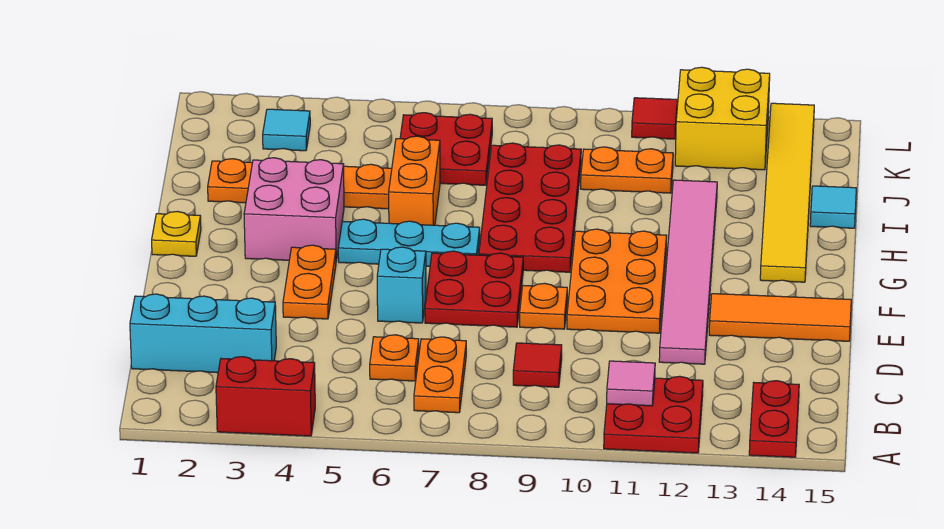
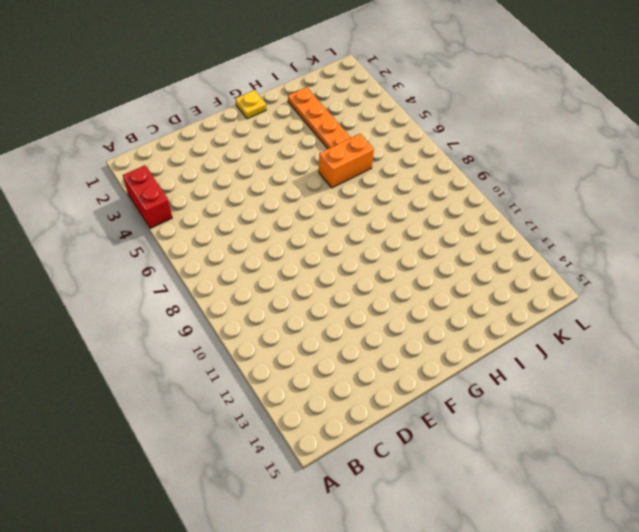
none -> red 2x2 plate [604,376,703,453]
none -> red 1x2 plate [749,381,799,457]
none -> orange 1x2 plate [414,337,466,413]

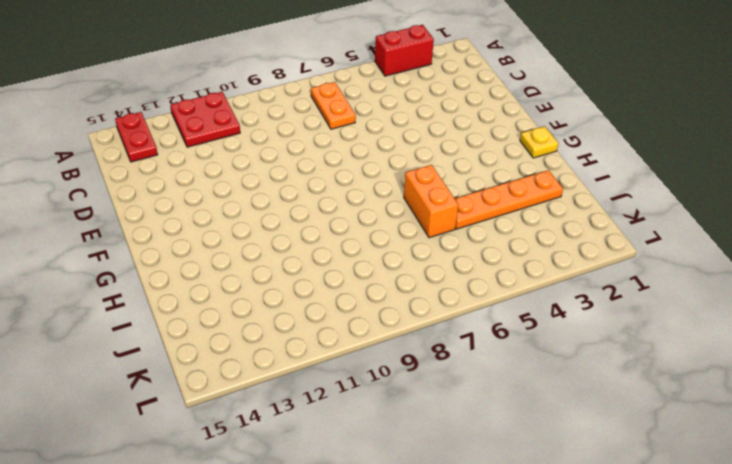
none -> cyan 1x3 brick [130,294,276,373]
none -> orange 1x1 plate [370,335,419,381]
none -> red 1x1 tile [513,343,562,387]

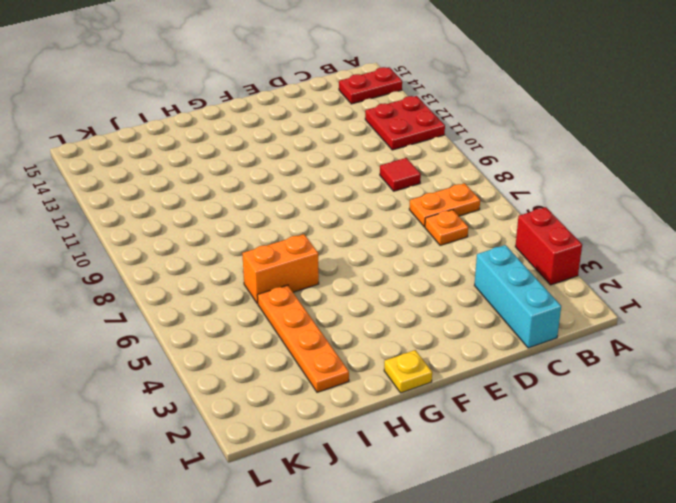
none -> pink 1x6 tile [659,180,717,364]
none -> orange 1x2 plate [283,245,336,319]
none -> cyan 1x1 brick [377,247,426,323]

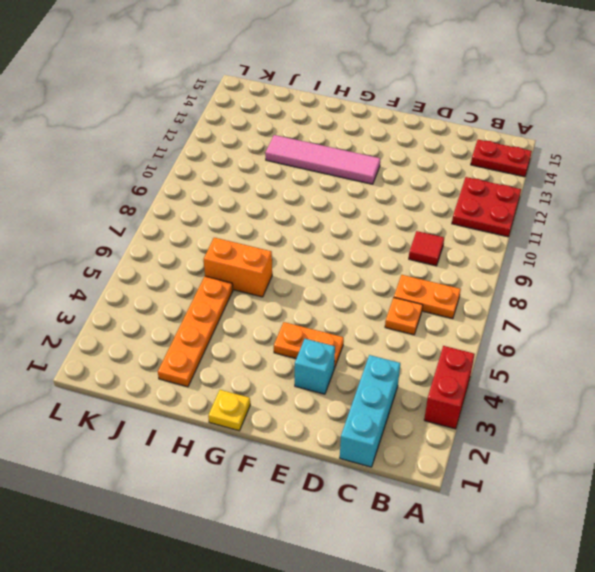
cyan 1x1 brick [295,339,335,394] -> cyan 1x1 brick moved to [377,247,426,323]
pink 1x4 tile [265,135,380,184] -> pink 1x6 tile [659,180,717,364]
none -> red 2x2 plate [425,251,523,327]
none -> orange 1x1 plate [520,283,567,329]
none -> orange 2x3 plate [567,229,667,333]

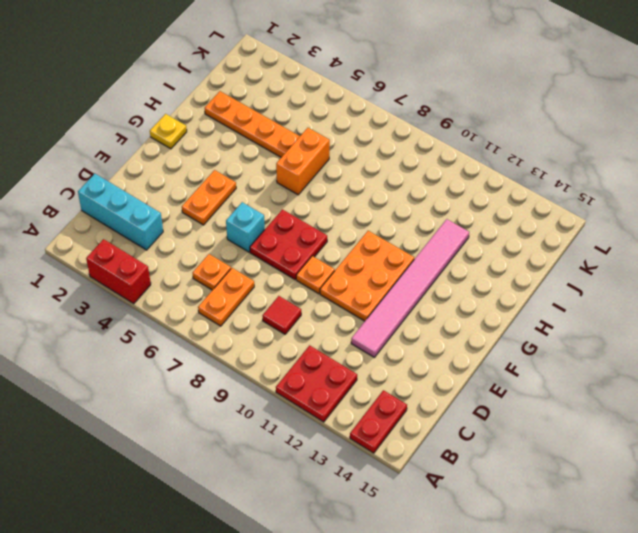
none -> orange 1x3 tile [709,294,851,341]
none -> pink 2x2 brick [244,158,344,261]
none -> cyan 1x3 plate [338,219,480,266]

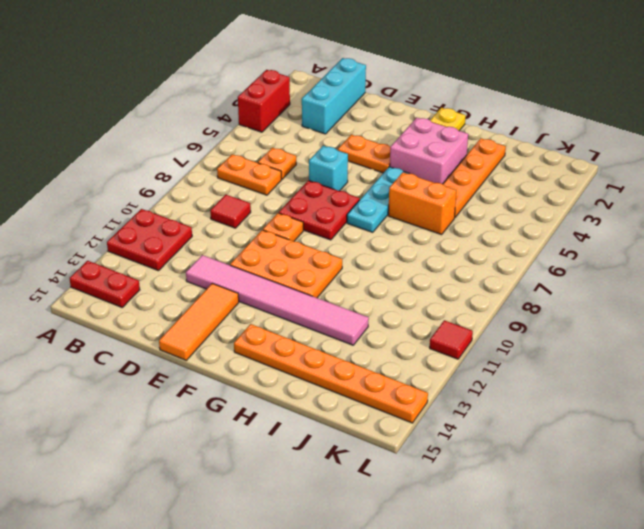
orange 1x6 plate [234,324,428,423] -> yellow 1x6 tile [760,103,814,282]
none -> red 2x4 plate [479,143,581,272]
none -> cyan 1x1 tile [810,186,856,228]
none -> red 2x2 plate [400,113,492,185]

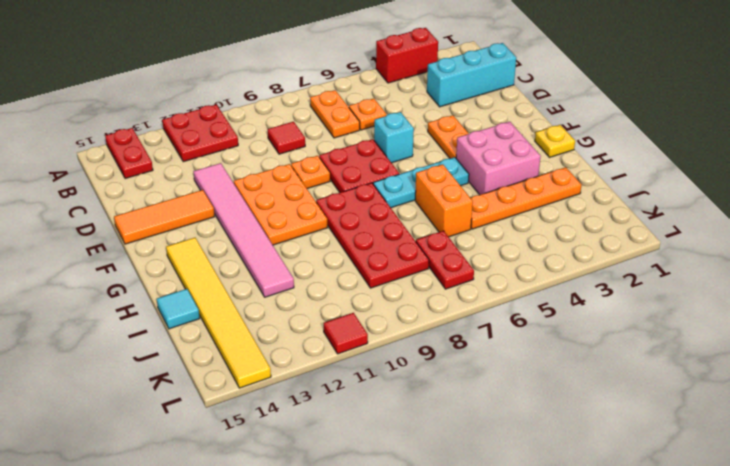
red 1x2 plate [416,231,474,289] -> red 2x2 plate [400,113,492,185]
none -> orange 1x2 plate [581,147,673,193]
none -> cyan 1x1 tile [263,109,310,151]
none -> yellow 2x2 brick [675,67,770,170]

